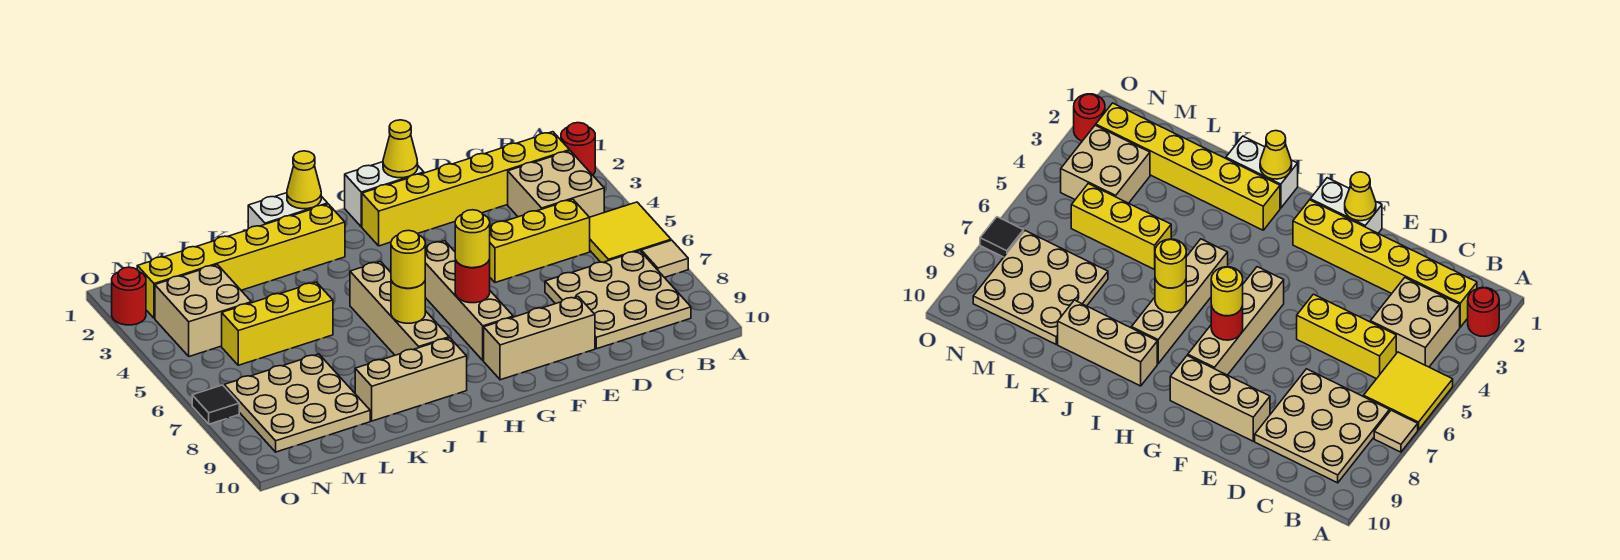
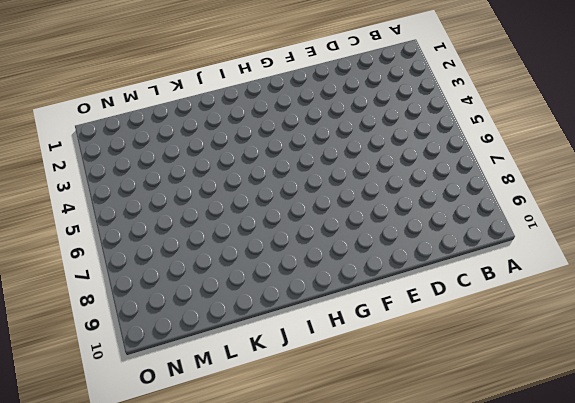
none -> red 1x1 round brick [561,123,595,175]
none -> yellow 2x2 tile [590,202,671,262]
none -> tan 1x1 tile [641,240,688,277]

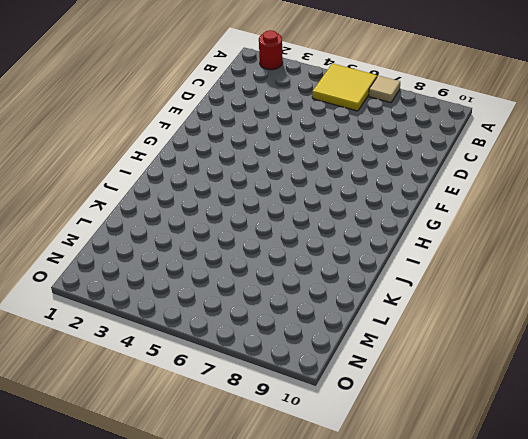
none -> yellow 1x6 brick [362,132,570,246]
none -> tan 2x2 brick [508,151,604,217]
none -> tan 3x3 plate [545,251,691,349]

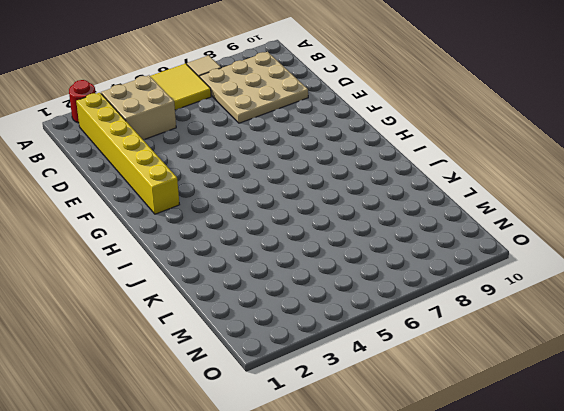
none -> yellow 1x3 brick [489,199,590,283]
none -> tan 1x3 brick [484,297,595,380]
none -> white 1x2 brick [345,162,424,227]

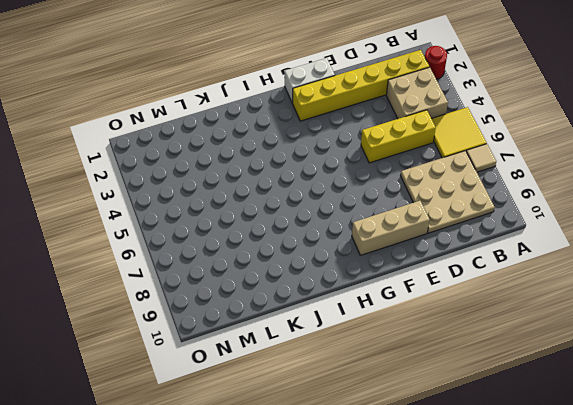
none -> tan 1x4 brick [425,241,513,361]
none -> white 1x2 brick [248,193,328,229]
none -> yellow 1x6 brick [137,204,345,318]

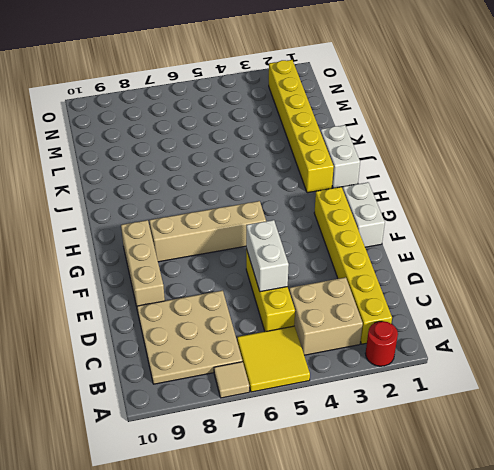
white 1x2 brick [246,220,289,292] -> none
none -> tan 1x4 brick [350,261,449,355]
none -> tan 1x3 brick [355,338,467,421]
none -> yellow 1x3 brick [222,282,333,365]

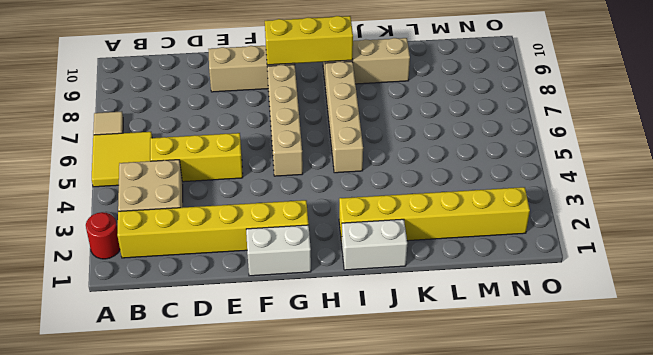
yellow 1x3 brick [265,16,353,65] -> yellow 1x3 brick moved to [222,282,333,365]
none -> tan 3x3 plate [545,251,691,349]
none -> tan 3x3 plate [224,354,370,452]
none -> tan 2x2 brick [155,265,251,356]

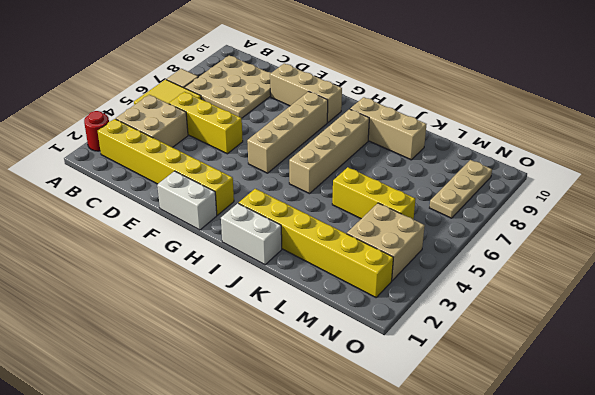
tan 1x3 plate [430,160,492,218] -> tan 3x3 plate [224,354,370,452]
none -> red 1x1 round brick [112,267,146,325]
none -> black 1x1 tile [192,385,239,424]
none -> yellow 1x1 cone [383,120,418,178]

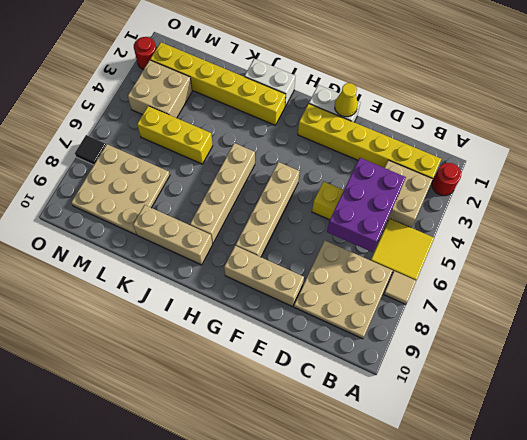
purple 2x3 brick [327,158,406,252] -> none
none -> red 1x1 round brick [455,260,490,303]
none -> yellow 1x1 cone [287,151,321,209]
none -> yellow 1x1 round brick [391,281,425,323]

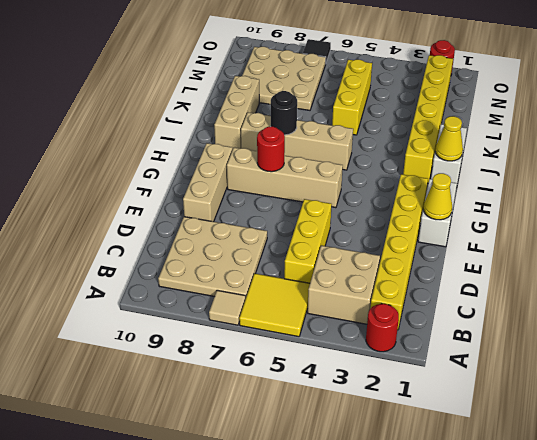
black 1x1 round brick [271,91,297,135] -> yellow 1x1 round brick [391,281,425,323]
none -> tan 2x2 brick [155,265,251,356]
none -> yellow 1x1 round brick [455,210,490,268]
none -> yellow 1x1 round brick [391,230,425,288]

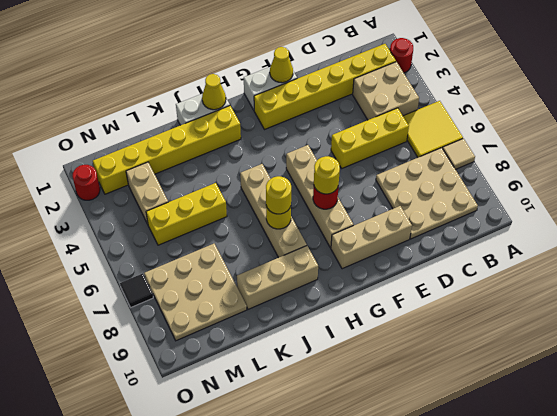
tan 1x2 brick [126,162,168,224] -> tan 2x2 brick [155,265,251,356]

